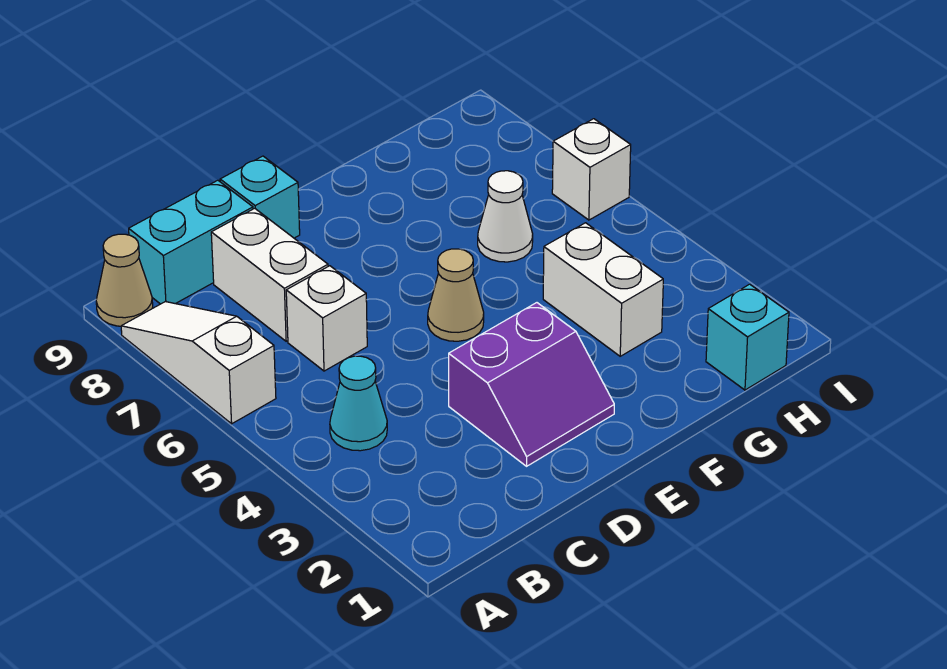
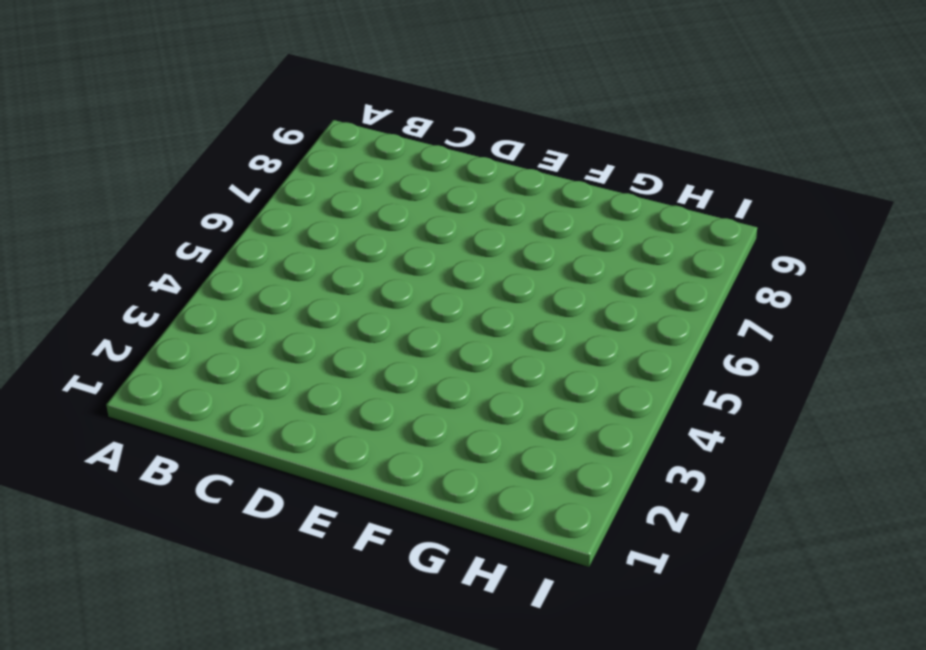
none -> white 1x3 slope [121,302,276,424]
none -> tan 1x1 cone [96,234,153,326]
none -> cyan 1x1 cone [330,356,387,451]

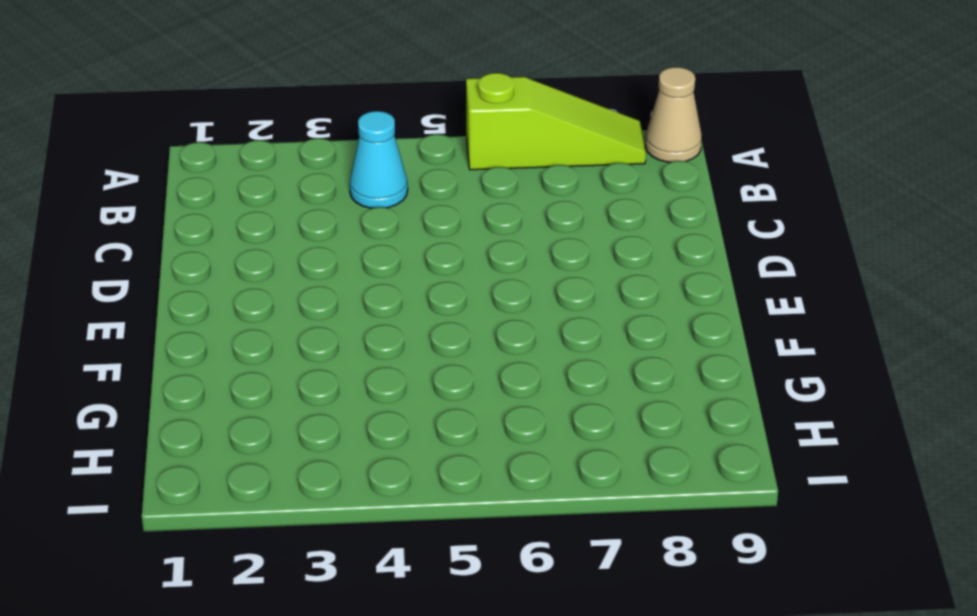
lime 1x3 slope [466,73,646,170] -> white 1x3 slope [121,302,276,424]
none -> cyan 1x2 brick [129,180,253,304]
none -> white 1x1 brick [286,266,367,371]
none -> white 1x2 brick [211,208,328,341]

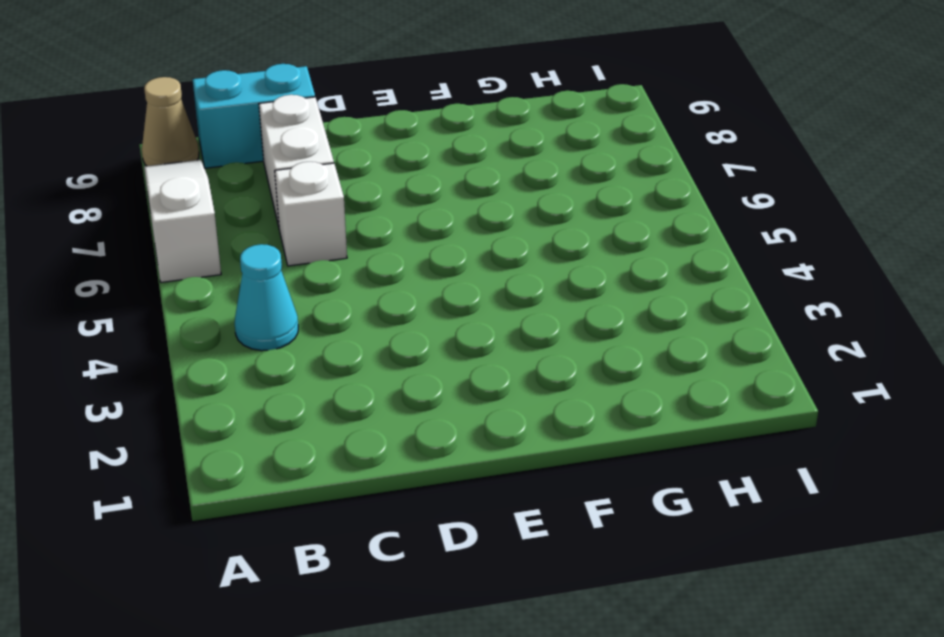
none -> purple 2x2 slope [449,303,614,466]
none -> cyan 1x1 brick [220,156,300,238]
none -> tan 1x1 cone [428,249,484,341]

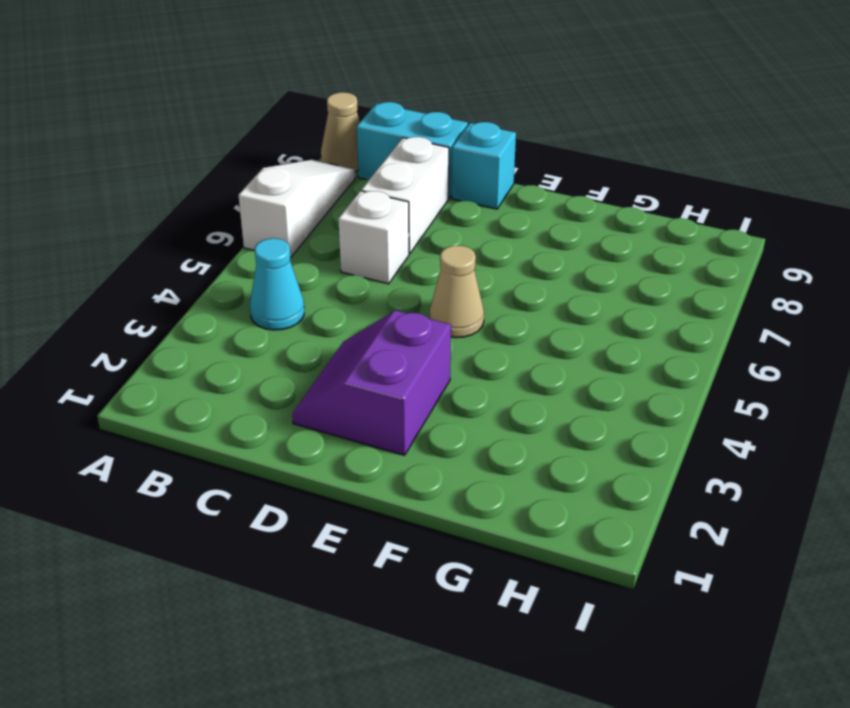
purple 2x2 slope [292,310,451,455] -> purple 2x2 slope turned to [449,303,614,466]
none -> white 1x2 brick [543,223,663,356]
none -> white 1x1 cone [478,171,533,262]
none -> cyan 1x1 brick [706,284,789,390]

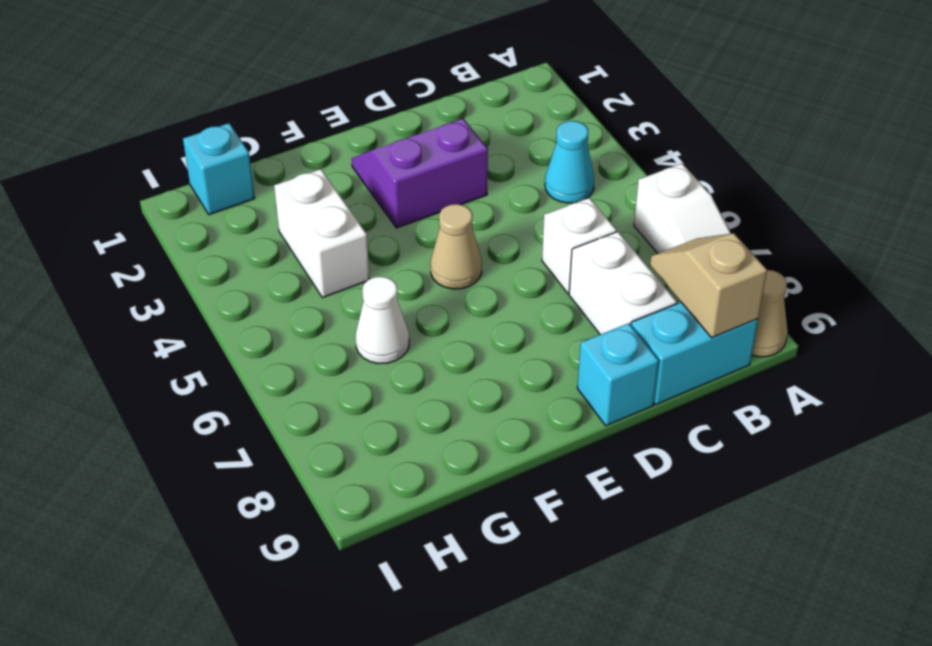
tan 1x2 slope [650,233,767,338] -> none
none -> white 1x1 brick [552,119,631,220]

